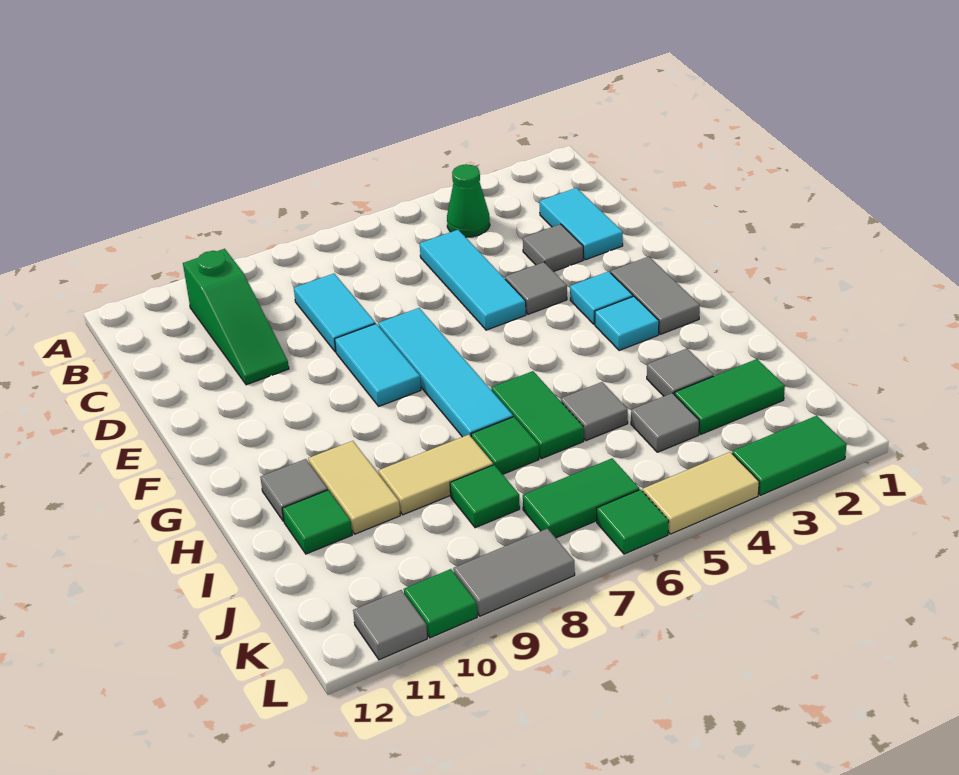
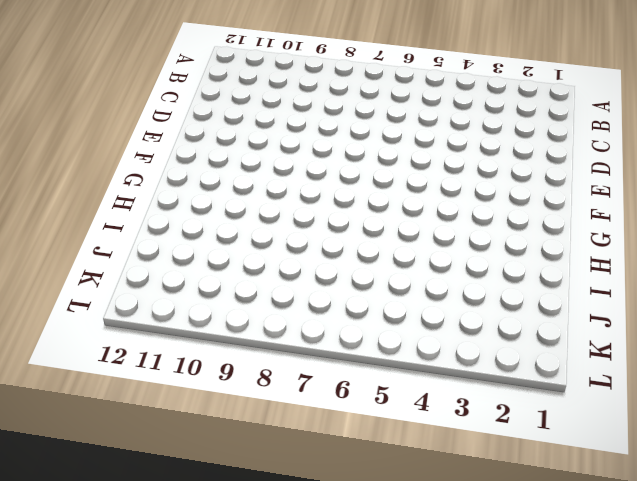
none -> green 1x1 cone [447,164,490,237]
none -> green 1x3 slope [183,249,289,385]
none -> cyan 1x2 tile [540,188,623,260]
none -> cyan 1x3 tile [420,230,526,330]

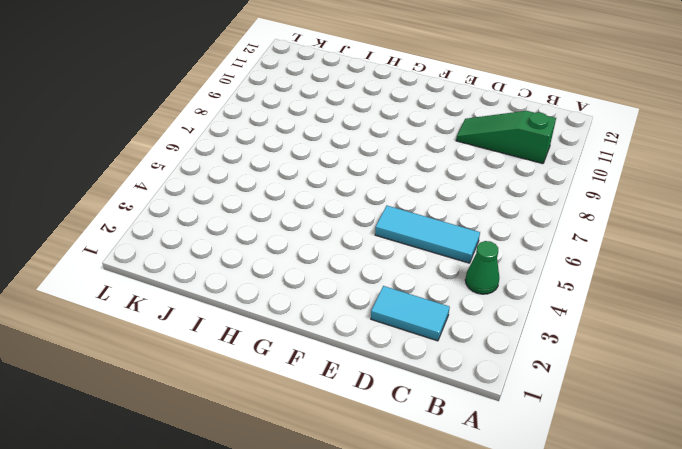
none -> cyan 1x2 tile [294,274,375,352]
none -> grey 1x1 tile [523,224,583,272]
none -> grey 1x1 tile [505,262,567,314]
none -> cyan 1x4 tile [378,308,513,437]

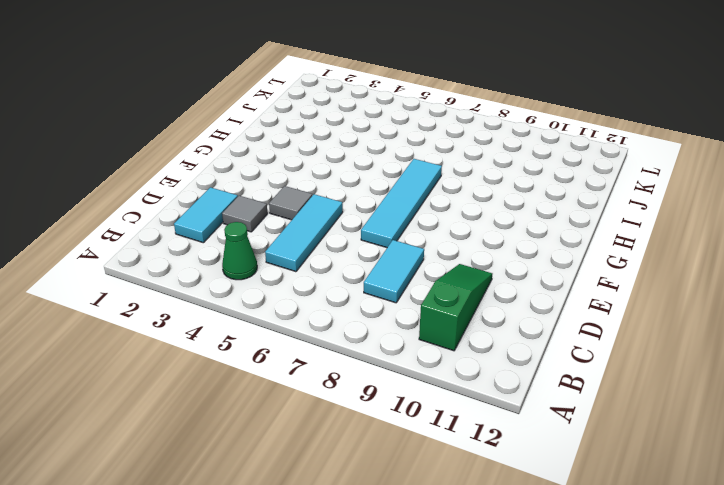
none -> cyan 1x2 tile [335,324,421,406]
none -> grey 1x2 tile [611,257,700,334]
none -> cyan 1x1 tile [570,271,633,324]
none -> cyan 1x1 tile [595,296,659,350]

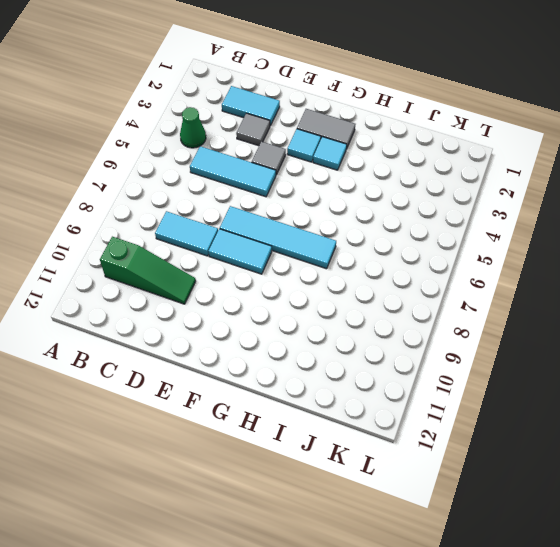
none -> green 1x2 tile [491,371,584,459]
none -> tan 1x2 tile [308,441,400,534]
none -> grey 1x1 tile [260,459,327,521]
none -> grey 1x1 tile [647,348,714,396]

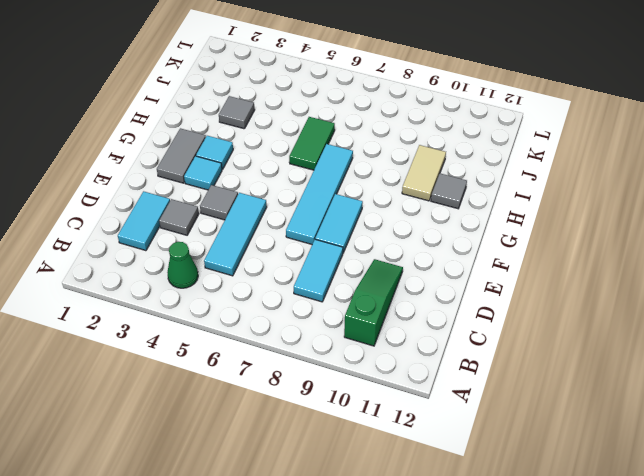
none -> grey 1x1 tile [561,382,628,441]
none -> green 1x1 tile [471,417,539,474]
none -> tan 1x2 tile [378,435,493,515]
none -> green 1x1 tile [282,490,352,554]

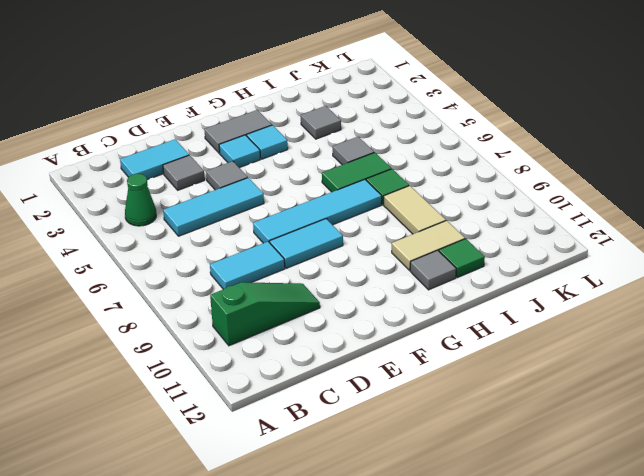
none -> green 1x2 tile [674,359,785,434]
none -> grey 1x1 tile [631,393,699,452]
none -> green 1x1 tile [450,465,520,528]
none -> green 1x2 tile [523,458,639,538]

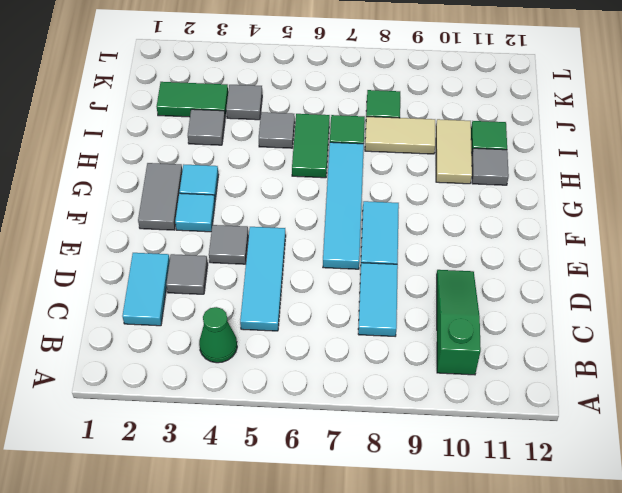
none -> green 1x2 tile [523,458,639,538]
none -> green 1x2 tile [732,416,847,495]
none -> tan 1x2 tile [643,452,759,534]
none -> green 1x1 tile [597,490,669,554]

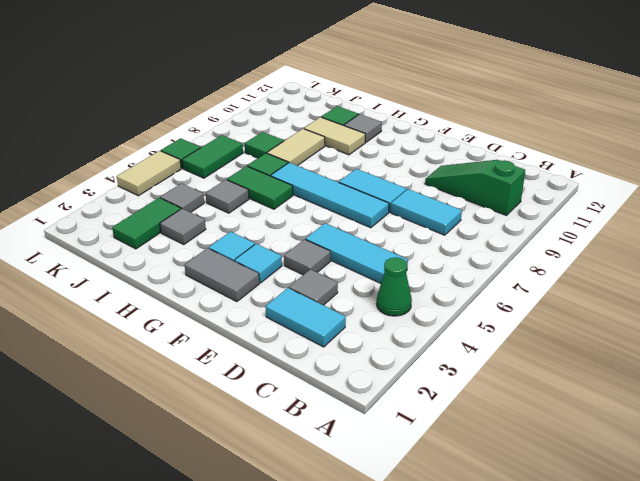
none -> green 1x2 tile [732,416,847,495]
none -> grey 1x2 tile [453,529,575,616]
none -> green 1x1 tile [404,569,477,638]
none -> grey 1x1 tile [353,590,427,660]

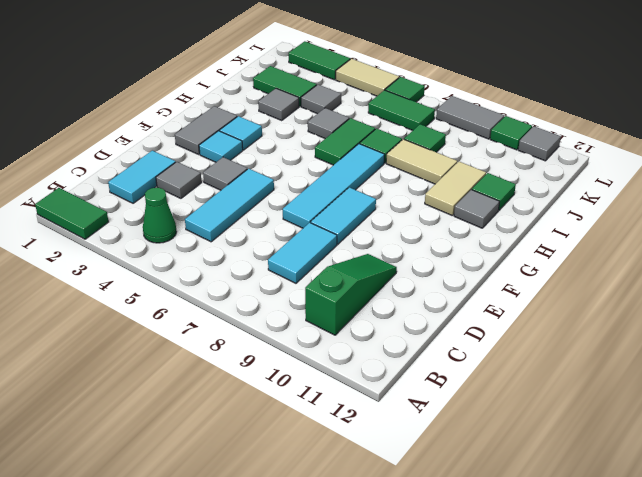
green 1x2 tile [35,188,109,239] -> none

